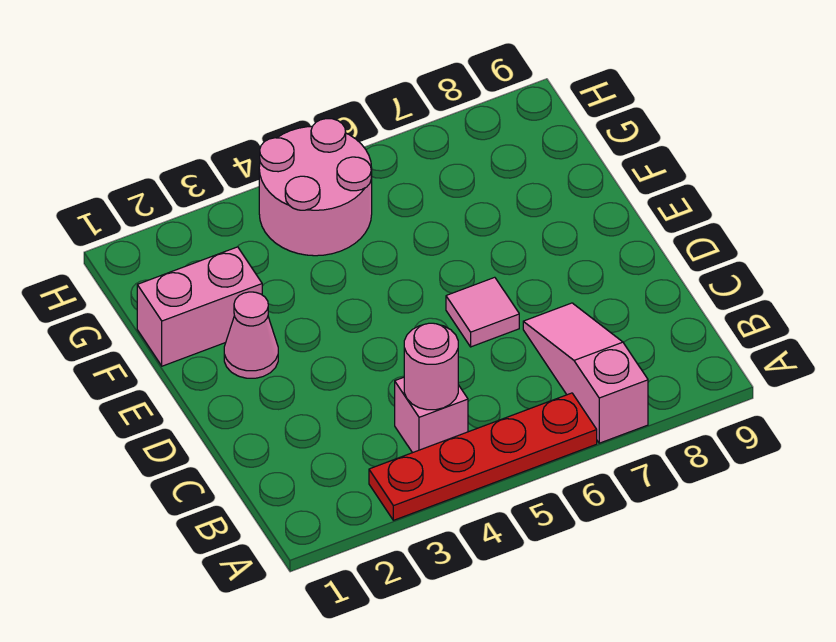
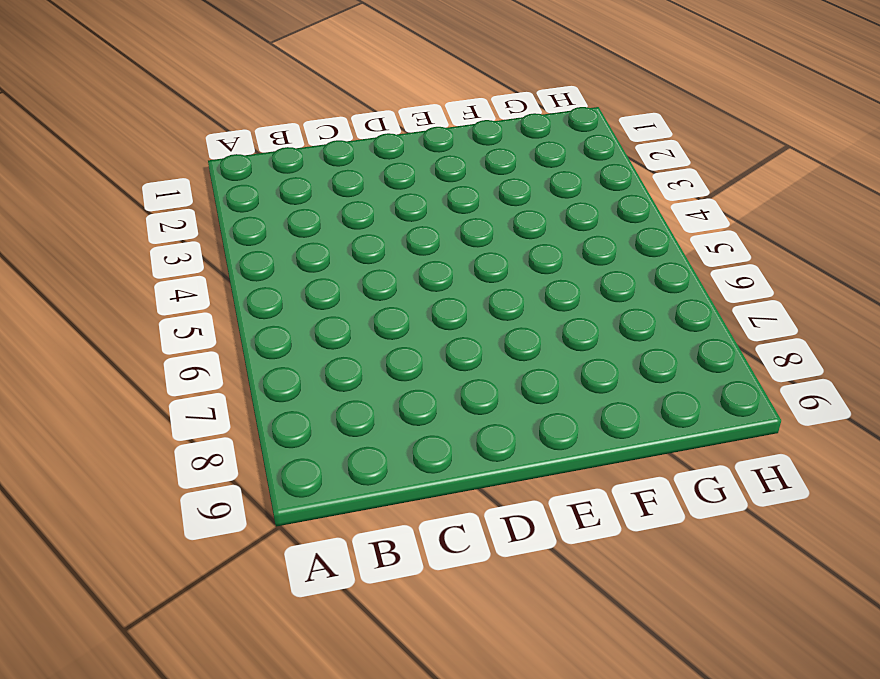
none -> red 1x4 plate [369,393,597,520]
none -> pink 1x3 slope [523,303,648,443]

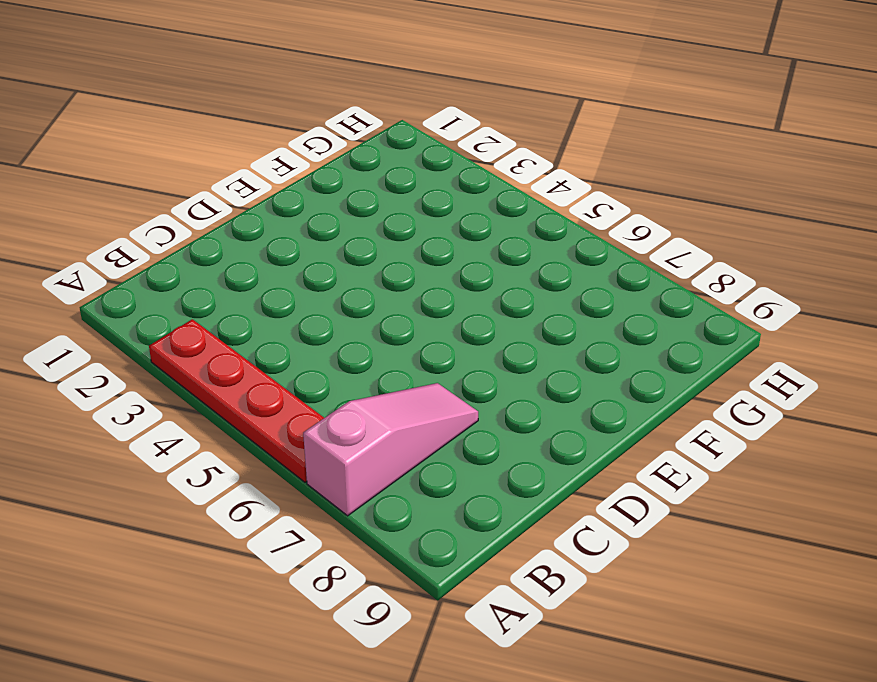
none -> pink 1x1 brick [395,377,468,453]
none -> pink 1x1 tile [446,277,519,347]

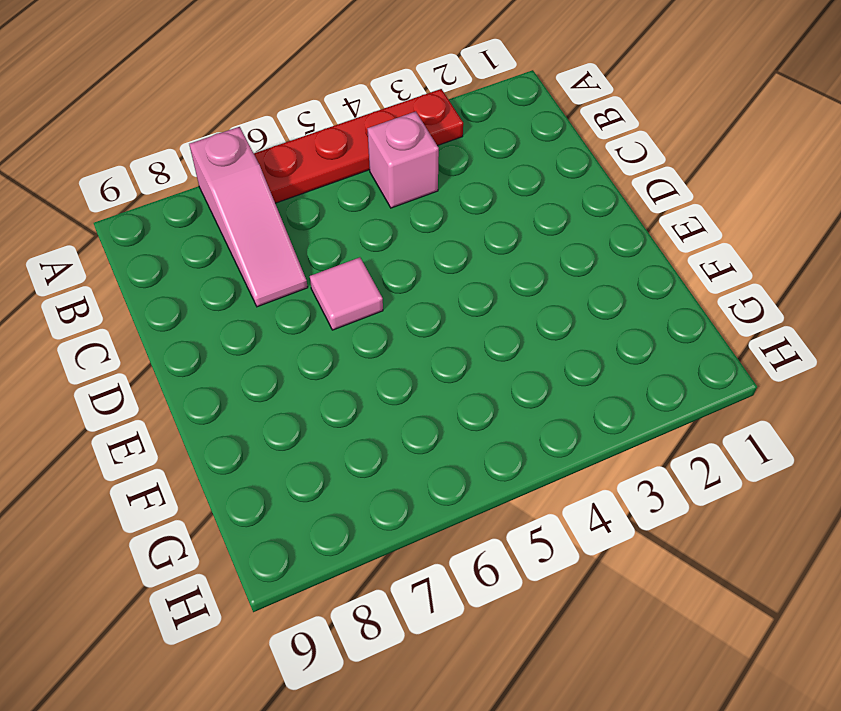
none -> pink 1x1 cone [224,292,278,378]
none -> pink 1x2 brick [137,247,262,366]

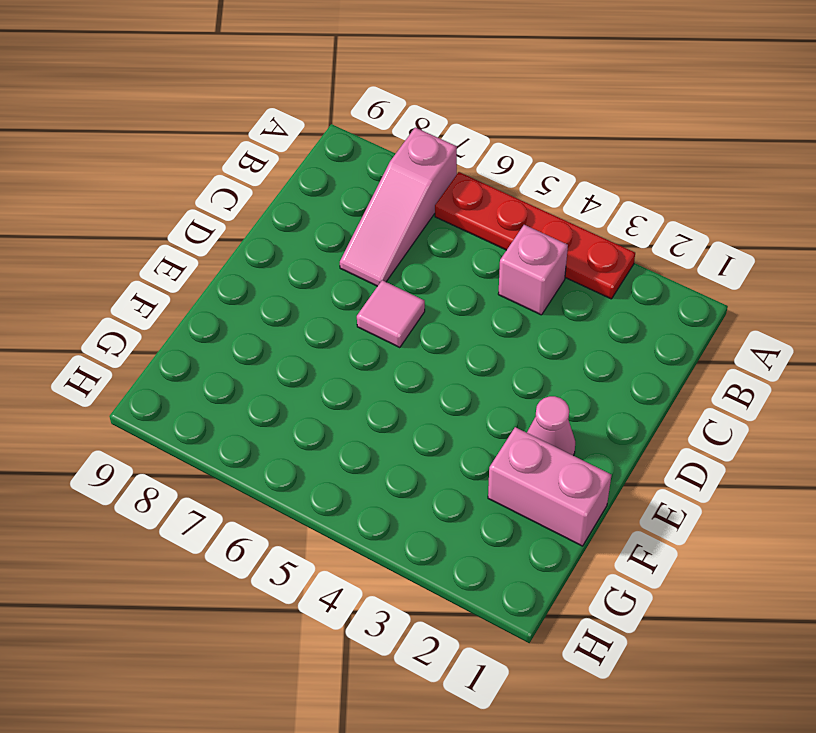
none -> pink 2x2 round brick [259,119,372,256]
none -> pink 1x1 round brick [404,323,458,410]

